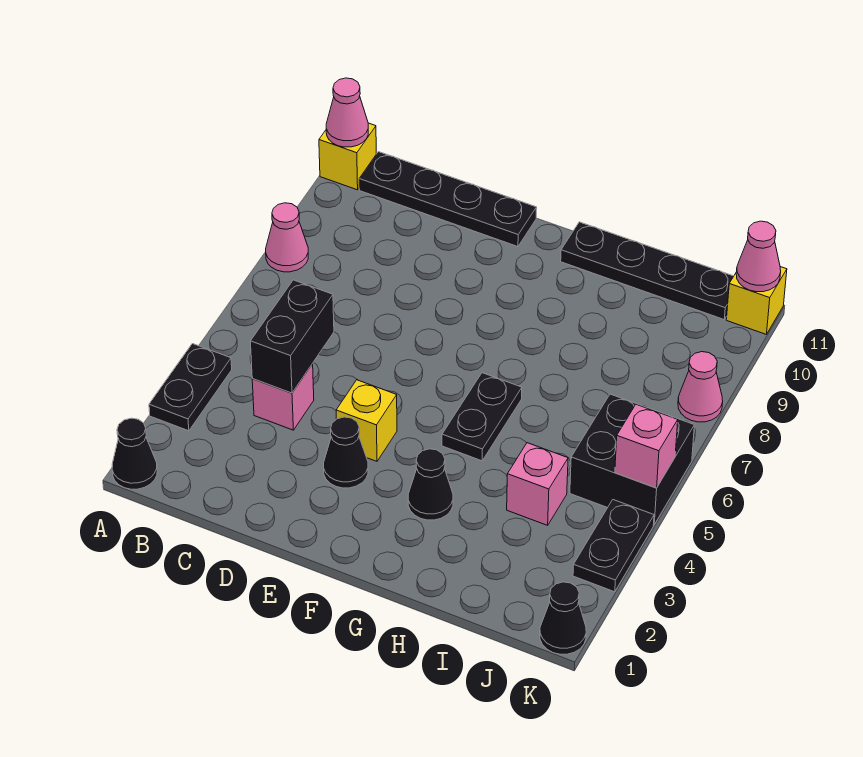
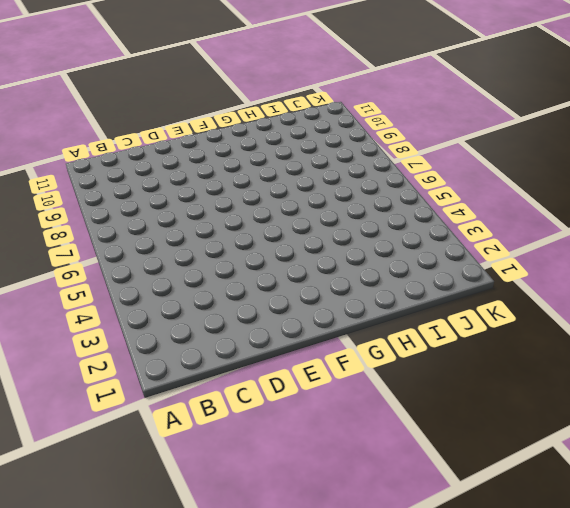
none -> black 1x1 cone [112,418,157,489]
none -> black 1x2 plate [149,344,232,431]
none -> pink 1x1 cone [266,203,308,272]

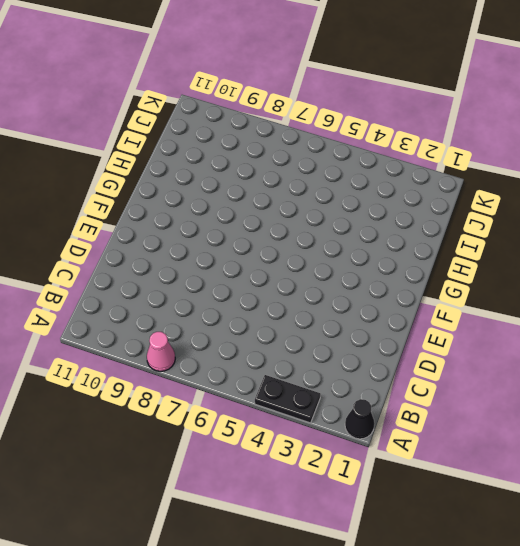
none -> yellow 1x1 brick [319,123,376,190]
none -> black 1x4 plate [359,152,537,247]
none -> pink 1x1 brick [252,364,314,430]

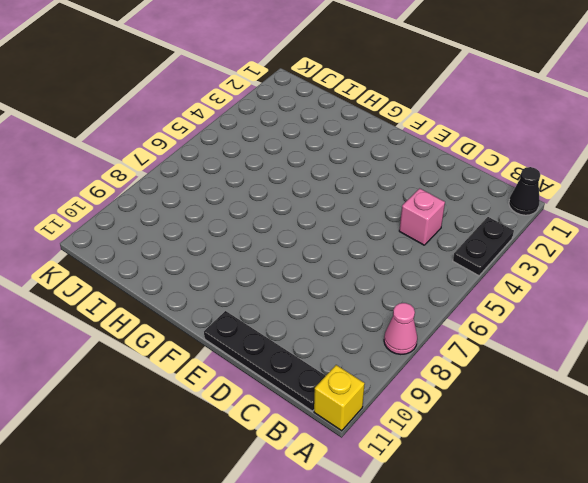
none -> black 1x1 cone [324,417,368,488]
none -> yellow 1x1 brick [336,380,397,461]
none -> black 1x1 cone [408,449,453,520]

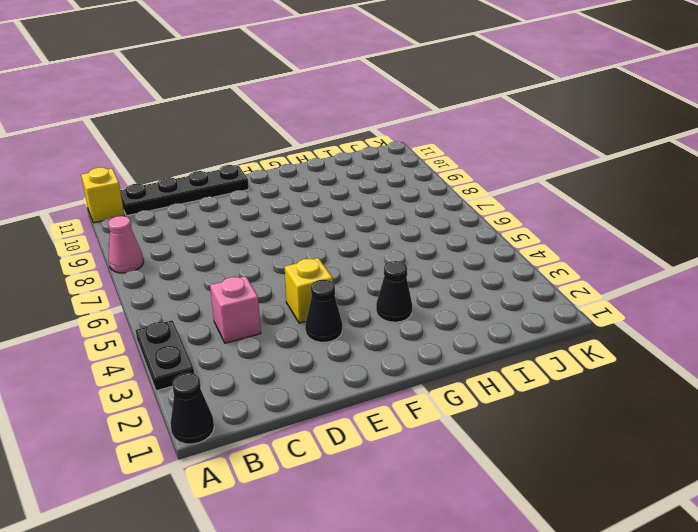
none -> black 1x2 plate [442,373,522,461]
none -> black 1x4 plate [561,222,734,319]
none -> pink 1x1 brick [507,443,568,525]

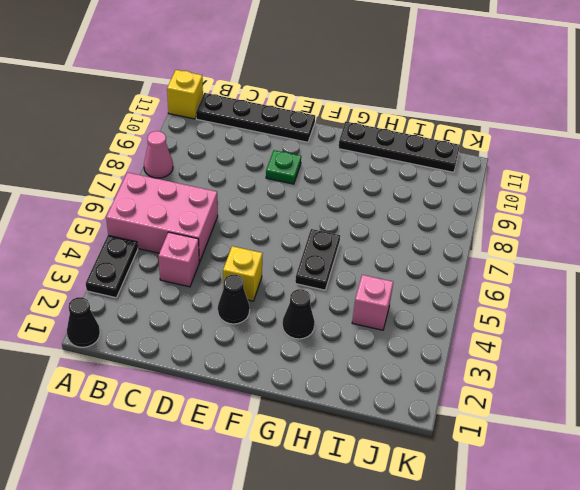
pink 2x3 brick [106,172,218,262] -> none
green 1x1 plate [266,150,301,184] -> none
none -> black 2x2 brick [570,394,694,524]
none -> black 1x1 cone [540,582,586,654]
none -> black 1x2 plate [573,500,654,592]

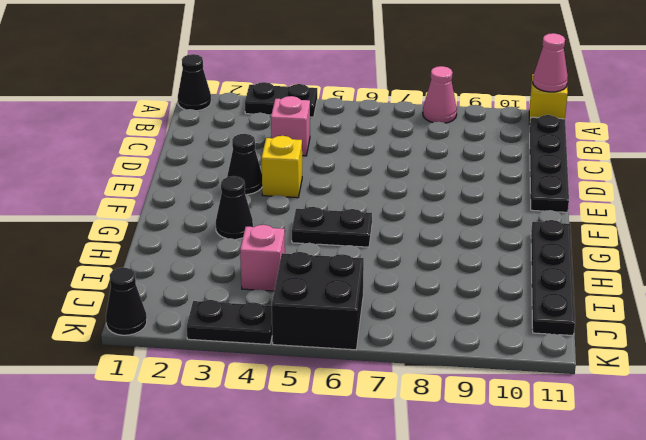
none -> pink 1x1 cone [678,352,723,422]
none -> yellow 1x1 brick [726,267,787,334]
none -> black 1x2 brick [250,280,334,393]

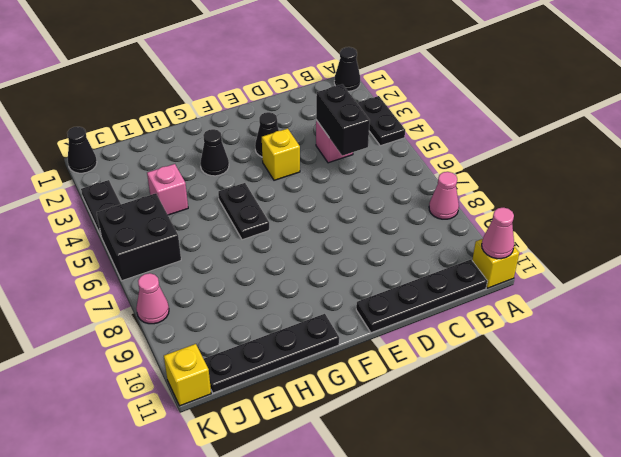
none -> pink 1x1 brick [615,404,678,488]
none -> pink 1x1 cone [736,221,781,292]

